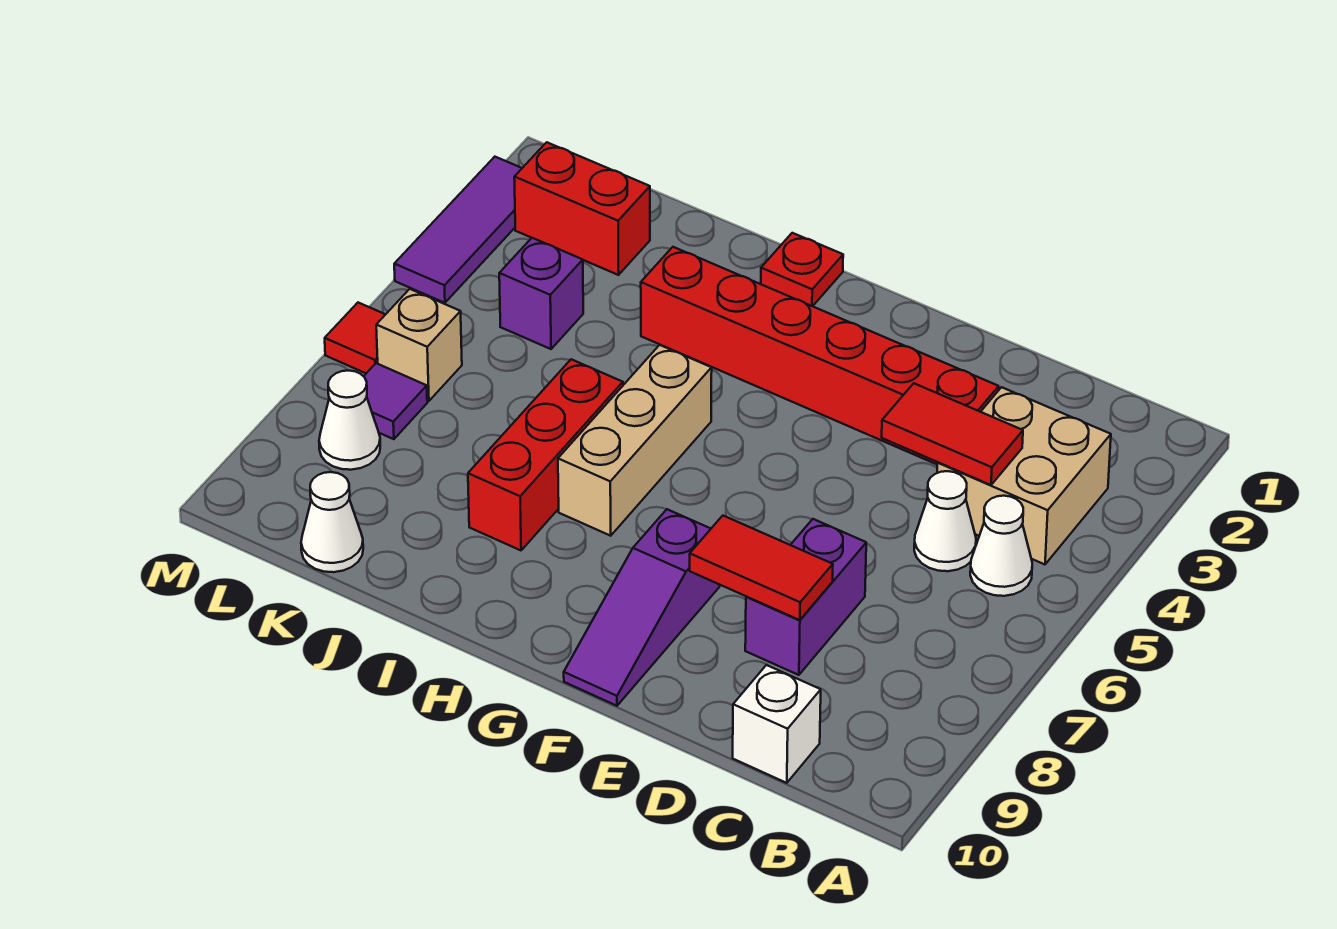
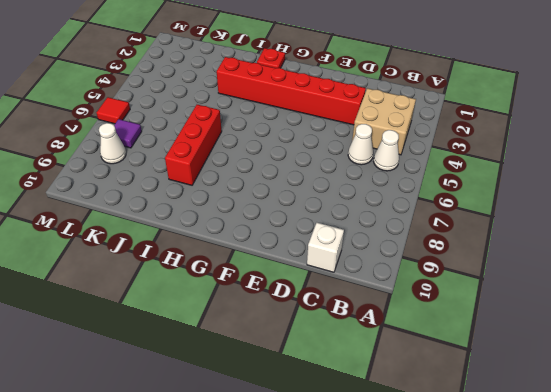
none -> purple 1x2 brick [745,519,866,675]
none -> purple 1x3 slope [564,509,720,706]
none -> tan 1x3 brick [558,345,712,536]

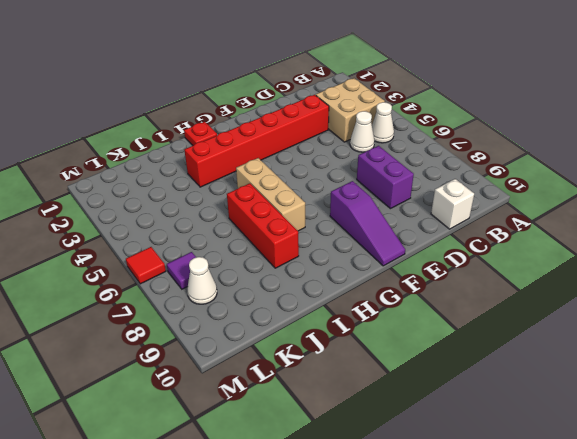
none -> red 1x2 brick [514,142,650,275]
none -> purple 1x1 brick [499,238,583,349]
none -> white 1x1 cone [301,472,363,572]

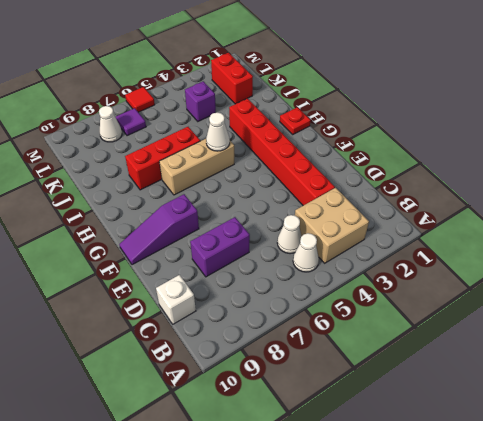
white 1x1 cone [206,112,230,151] -> white 1x1 cone moved to [301,472,363,572]
none -> tan 1x1 brick [376,289,462,401]
none -> purple 1x3 tile [394,157,522,303]
none -> red 1x2 tile [882,383,1023,485]

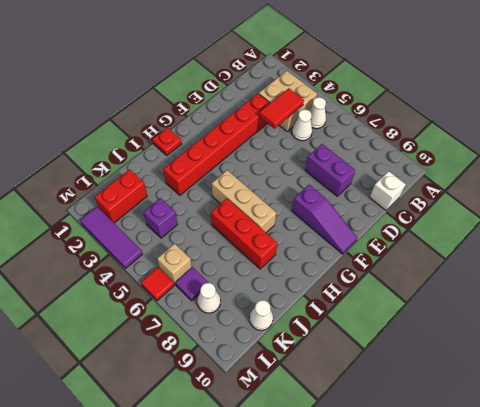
none -> red 1x2 tile [690,516,833,620]

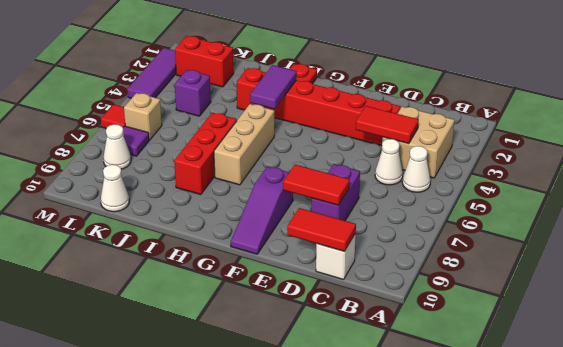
red 1x2 tile [287,208,356,252] -> none
purple 1x2 tile [250,65,297,109] -> none

